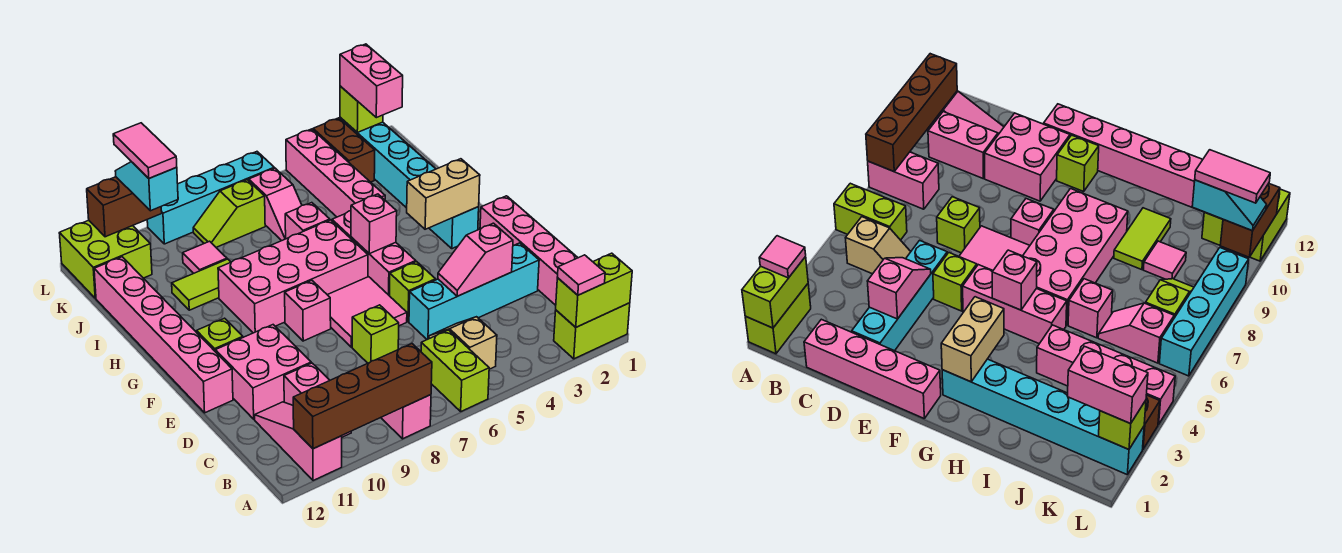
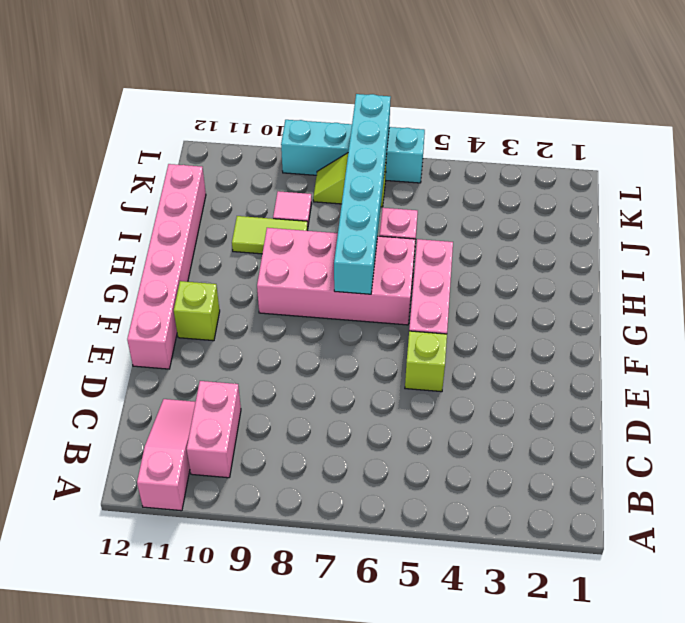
cyan 1x6 brick [334,94,391,294] -> cyan 1x6 brick moved to [340,118,479,249]
none -> lime 1x2 brick [554,303,630,359]
none -> lime 1x2 brick [421,330,489,411]
none -> pink 1x2 brick [381,395,431,439]
none -> tan 1x2 slope [429,317,497,369]

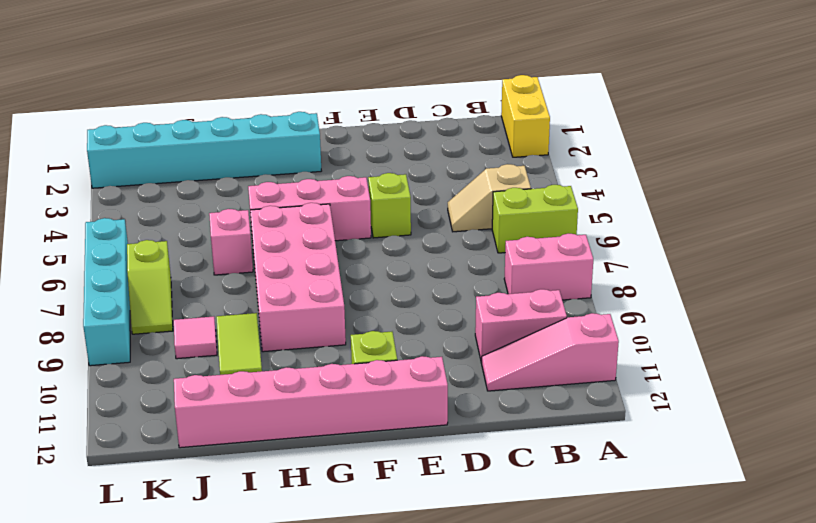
yellow 1x2 brick [501,75,550,157] -> lime 1x2 brick [554,303,630,359]
none -> pink 1x4 brick [480,196,578,305]
none -> cyan 1x4 brick [409,243,539,340]
none -> lime 1x1 brick [352,305,399,363]
none -> pink 2x2 brick [215,325,311,419]

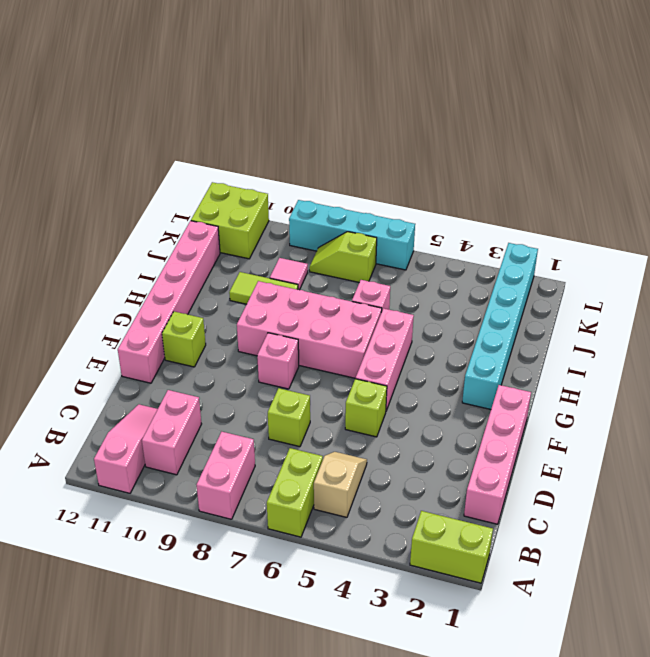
none -> cyan 1x4 brick [409,243,539,340]
none -> pink 2x2 brick [215,325,311,419]
none -> pink 2x2 tile [328,277,407,347]
none -> pink 1x4 brick [286,129,385,217]

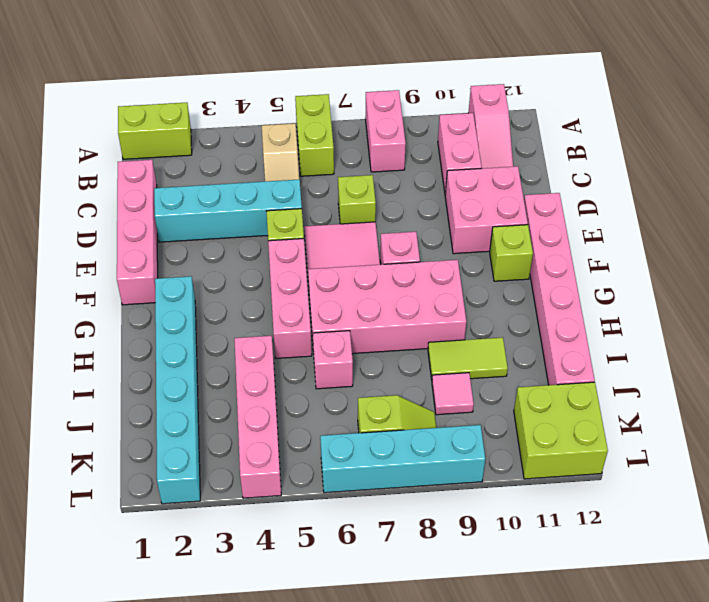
none -> pink 1x2 slope [249,168,302,241]
none -> brown 1x2 brick [313,118,375,182]
none -> lime 1x2 brick [556,253,632,327]
none -> brown 1x4 brick [293,344,432,449]

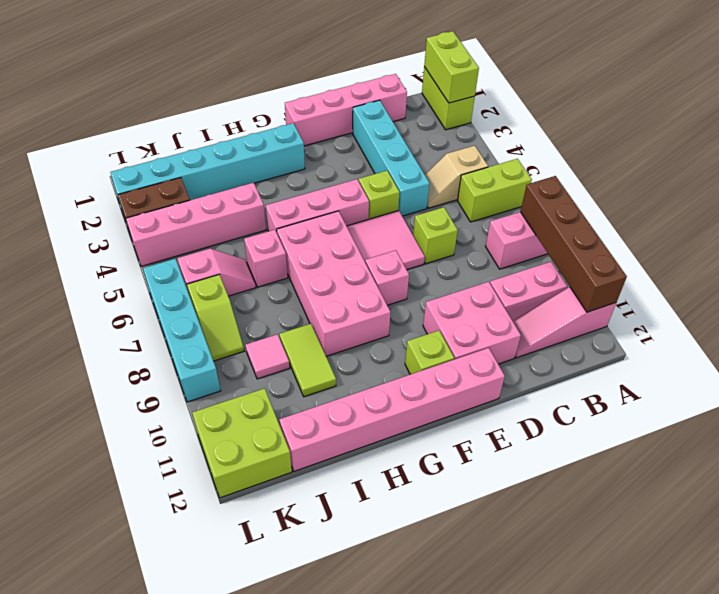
none -> pink 1x2 slope [438,223,513,296]
none -> tan 1x2 brick [407,159,480,229]
none -> pink 1x1 brick [351,194,397,254]
none -> lime 1x1 brick [340,86,383,132]

